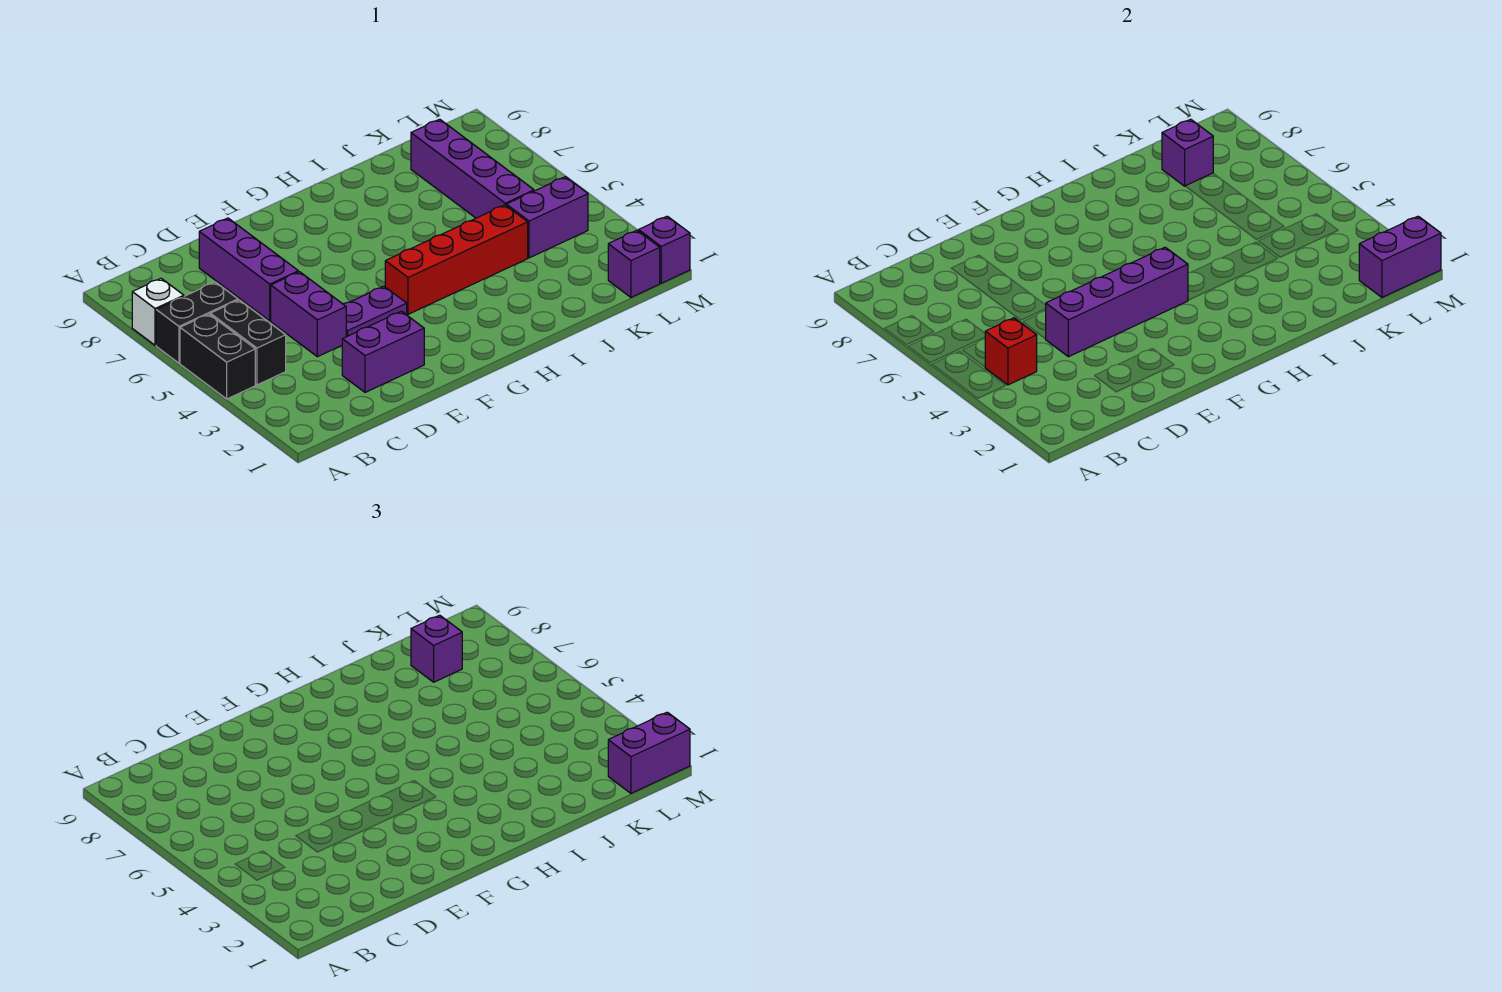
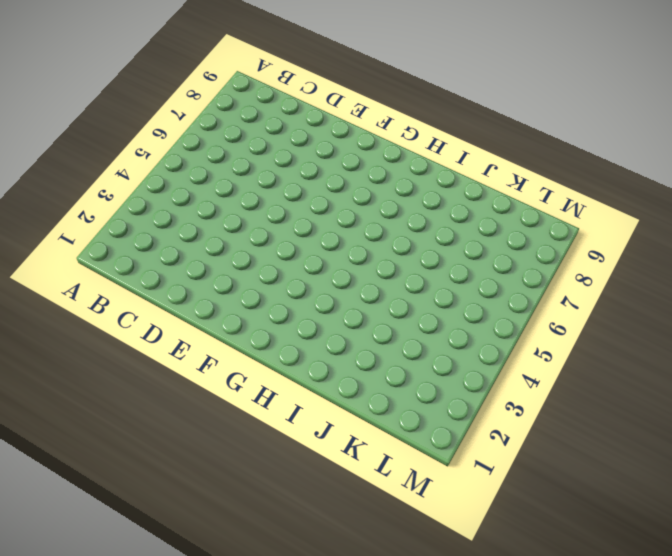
none -> black 1x2 brick [180,314,255,399]
none -> black 1x2 brick [156,282,238,363]
none -> white 1x1 brick [132,278,184,345]

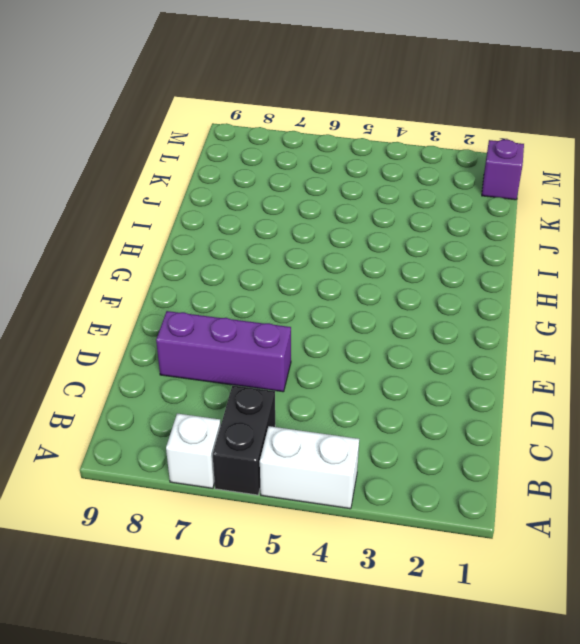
white 1x2 brick [260,426,359,509] -> black 1x2 brick [180,314,255,399]
none -> black 1x2 brick [210,300,286,385]
none -> purple 1x2 brick [342,311,424,392]
none -> purple 1x2 brick [271,272,346,357]

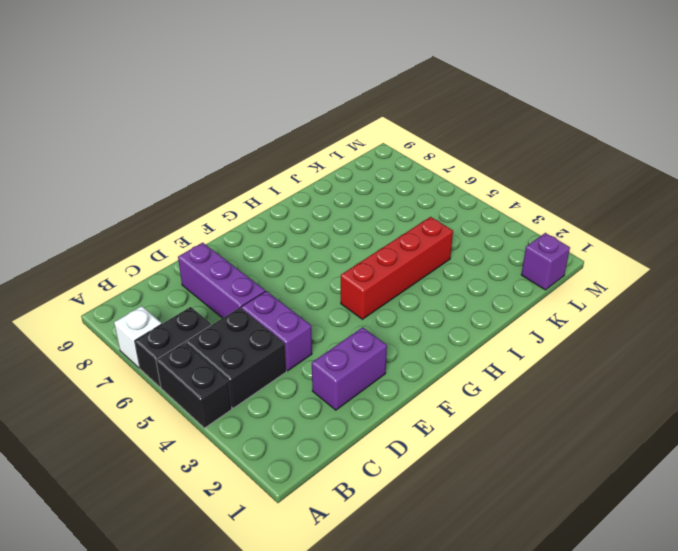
black 2x2 brick [186,308,286,408] -> black 1x2 brick [210,300,286,385]
none -> purple 1x2 plate [343,286,407,337]
none -> purple 1x2 brick [506,177,588,258]
none -> purple 1x4 brick [411,119,534,218]

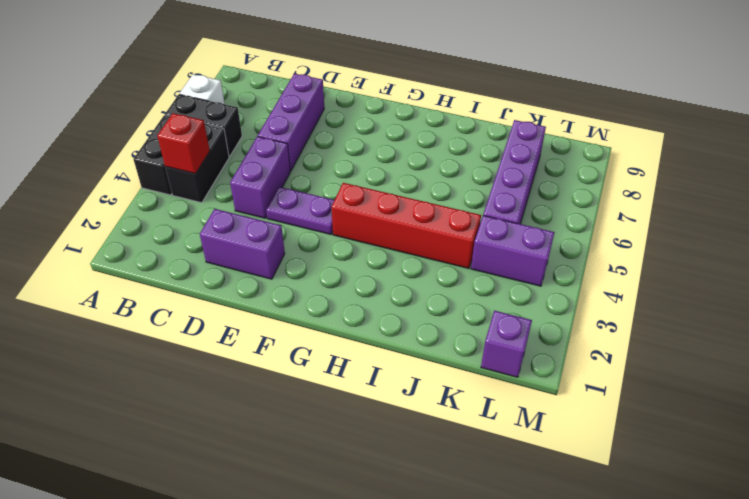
none -> purple 1x1 brick [638,216,690,283]
none -> purple 1x4 brick [1046,247,1188,357]
none -> purple 1x1 brick [1162,119,1213,186]

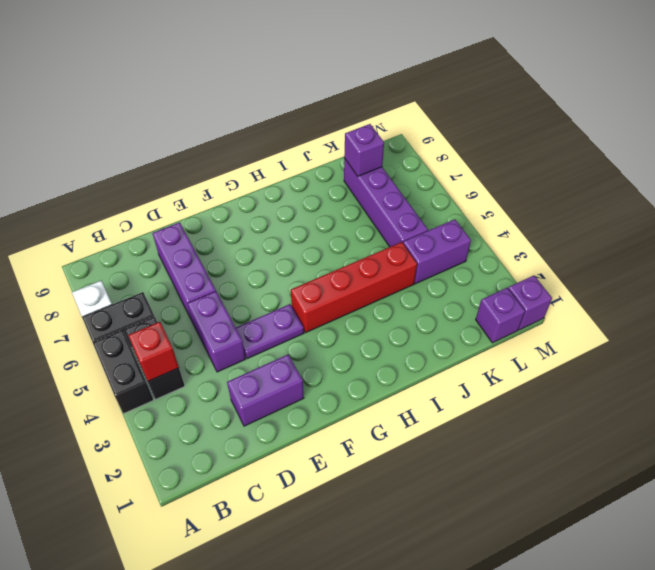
none -> purple 1x4 brick [1046,247,1188,357]
none -> purple 1x2 brick [1359,216,1441,297]
none -> purple 1x1 brick [411,615,462,682]

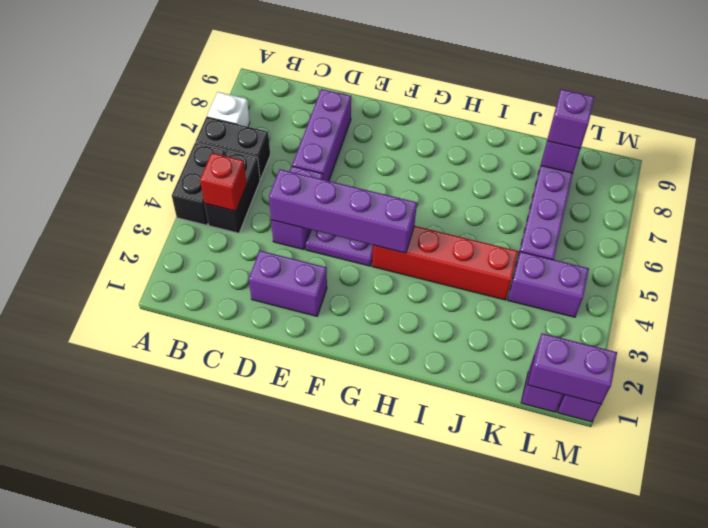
none -> purple 1x2 brick [608,712,690,793]

